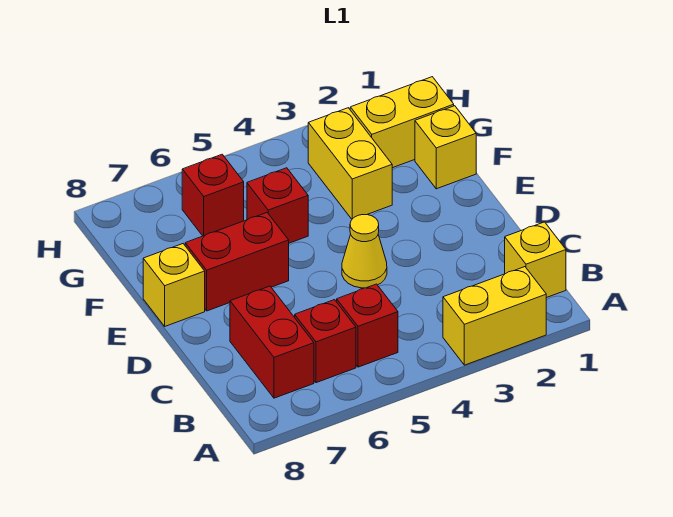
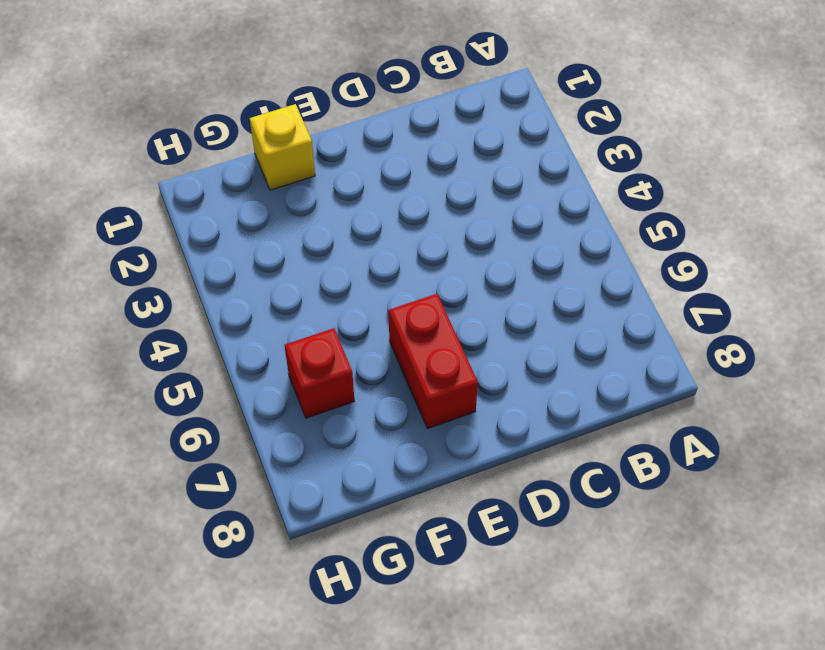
none -> yellow 1x2 brick [443,267,546,365]
none -> yellow 1x1 brick [505,222,566,298]
none -> red 1x1 brick [337,284,398,367]

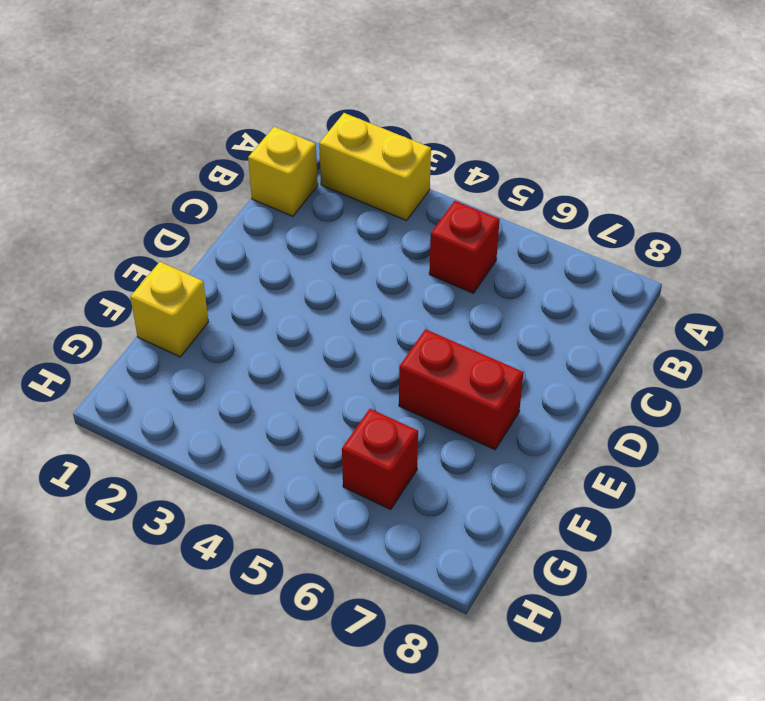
none -> red 1x1 brick [295,300,356,383]
none -> red 1x2 brick [230,286,314,398]
none -> yellow 1x1 cone [342,215,387,288]

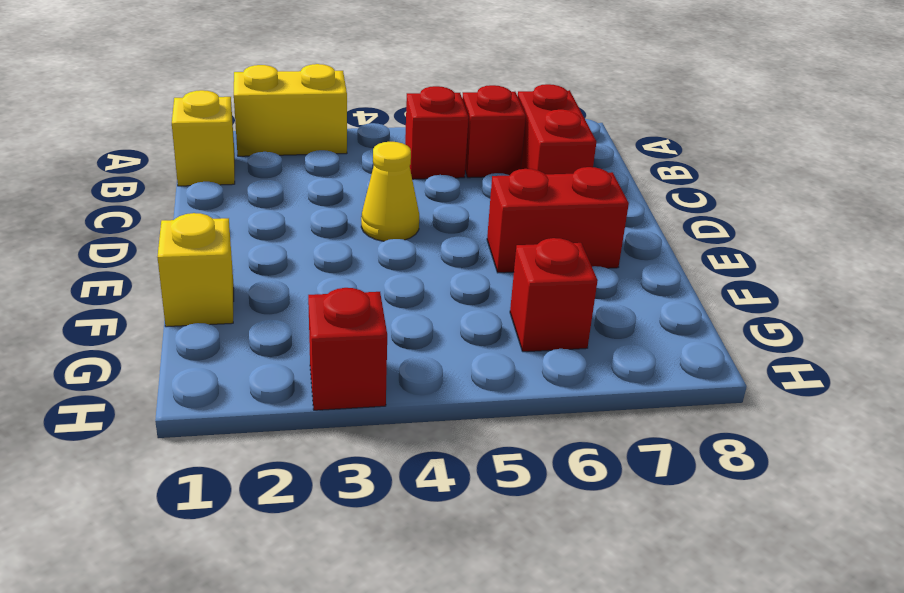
red 1x1 brick [308,288,387,410] -> red 1x1 brick moved to [247,168,308,243]
none -> yellow 1x1 brick [143,244,205,326]
none -> yellow 1x2 brick [308,108,392,219]
none -> yellow 1x2 brick [350,77,454,168]

